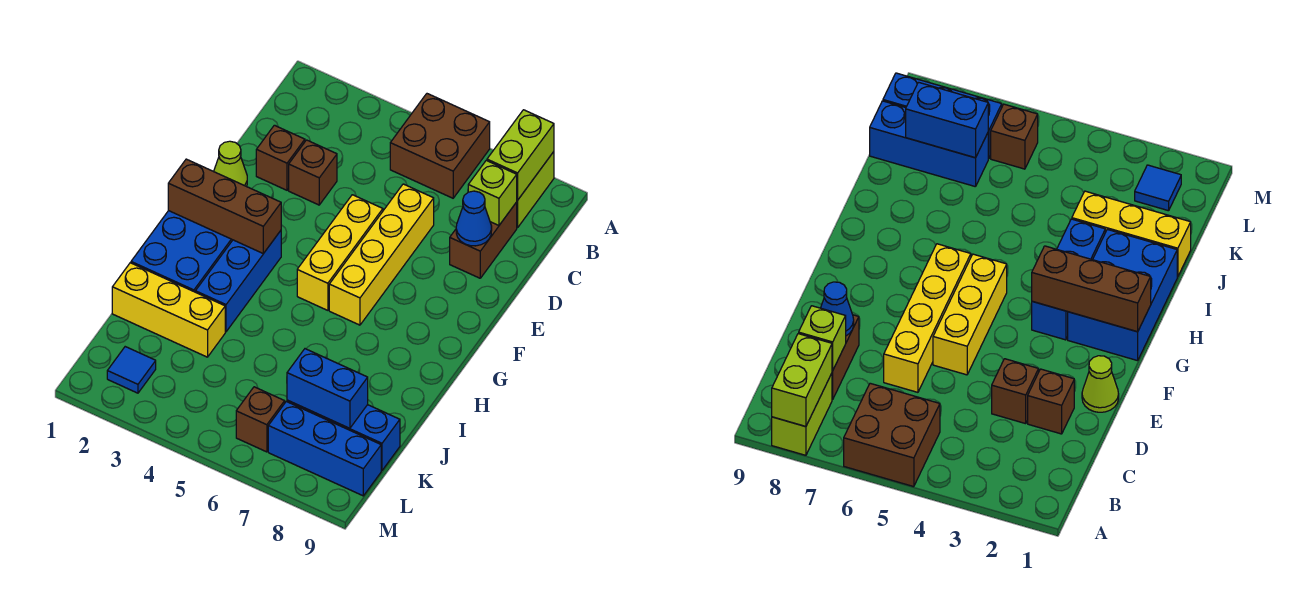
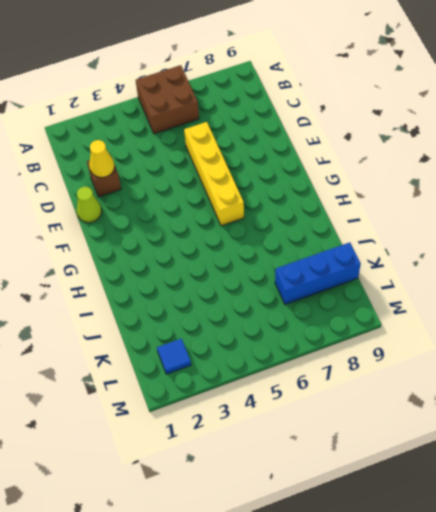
yellow 1x1 cone [89,140,115,177] -> none
none -> lime 1x2 brick [517,152,554,228]
none -> brown 1x2 brick [450,202,517,278]
none -> brown 1x1 brick [289,140,337,205]

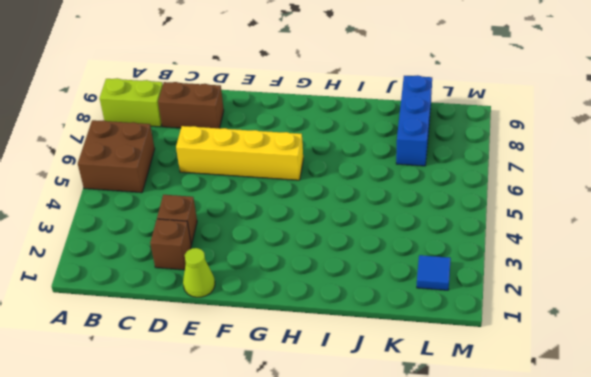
none -> yellow 1x3 brick [297,195,383,310]
none -> blue 2x3 brick [131,211,232,292]
none -> blue 1x3 brick [195,231,281,332]

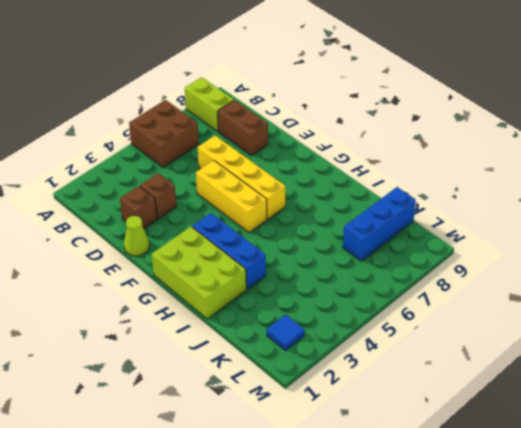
lime 2x3 brick [152,227,246,319] -> blue 2x3 brick [131,211,232,292]
none -> yellow 1x3 brick [112,263,225,357]
none -> brown 1x1 brick [236,387,285,452]
none -> blue 1x3 brick [268,402,381,496]

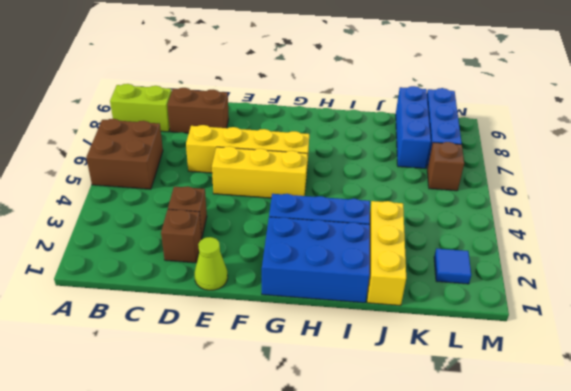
none -> lime 1x2 brick [487,110,554,200]
none -> lime 1x1 brick [468,161,517,225]
none -> blue 1x1 cone [456,191,492,246]

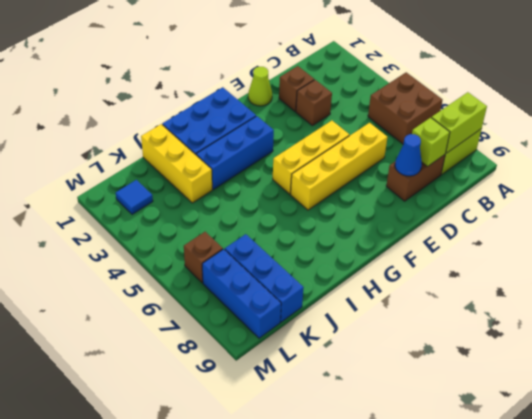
none -> brown 1x3 brick [168,159,281,254]
none -> blue 1x2 brick [287,349,368,428]

